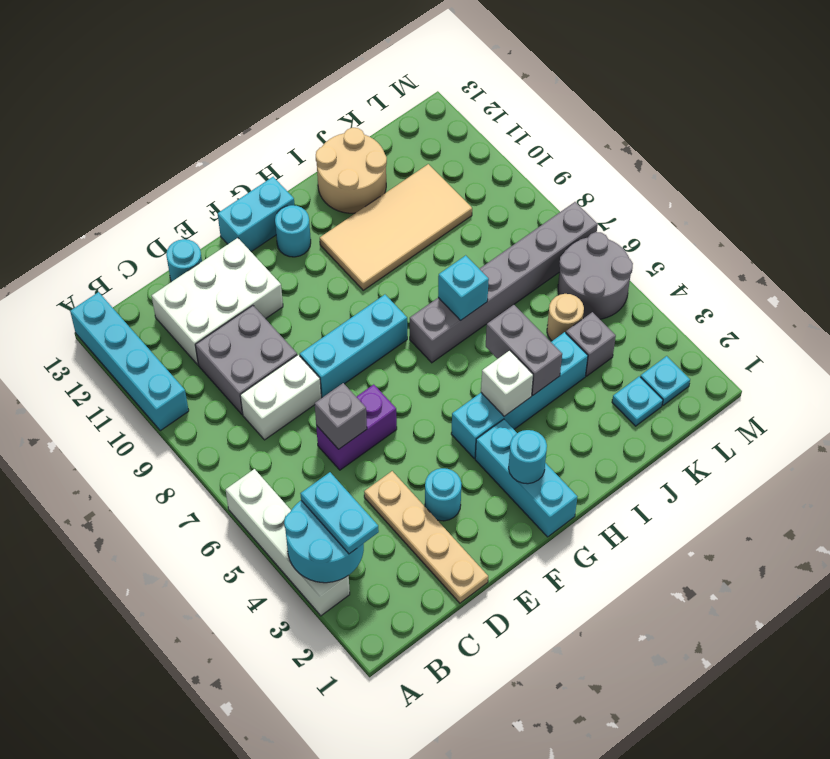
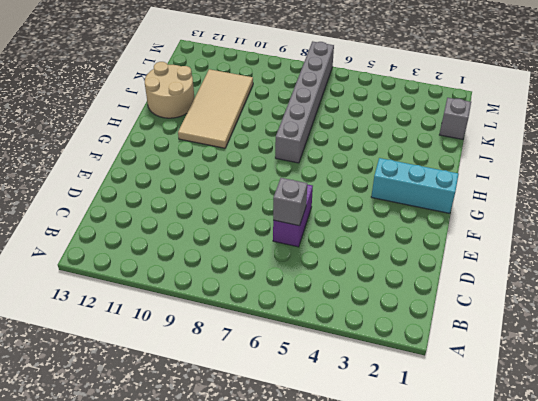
grey 1x1 brick [440,98,471,139] -> grey 1x1 brick moved to [566,312,616,376]
none -> white 1x4 brick [226,469,350,616]
none -> cyan 1x4 brick [70,292,189,431]
none -> white 1x2 brick [240,355,321,440]

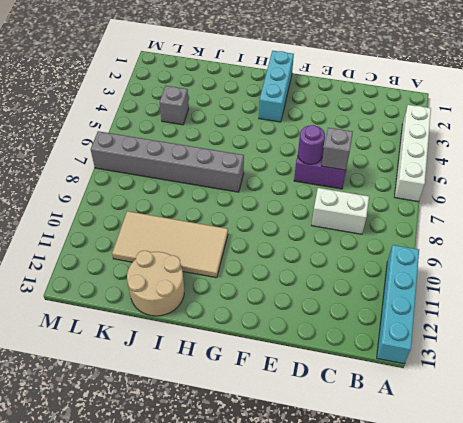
purple 1x1 round brick [298,125,325,164] -> none
none -> grey 2x2 brick [195,305,297,415]
none -> white 2x3 brick [152,238,283,365]
none -> tan 1x4 plate [364,471,488,603]

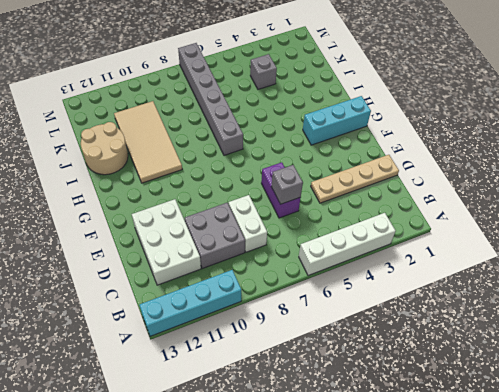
none -> cyan 1x1 round brick [166,239,202,282]
none -> cyan 1x1 round brick [425,468,462,521]
none -> cyan 1x3 brick [300,295,407,397]

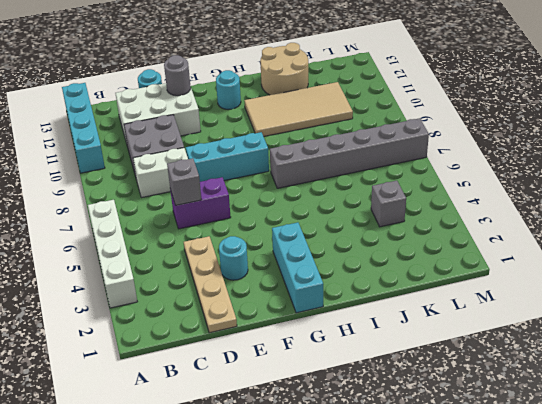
grey 1x1 round brick [164,55,191,96] -> none
none -> cyan 1x2 brick [218,177,295,252]
none -> cyan 1x4 brick [451,332,588,458]
none -> cyan 1x1 plate [612,376,663,426]

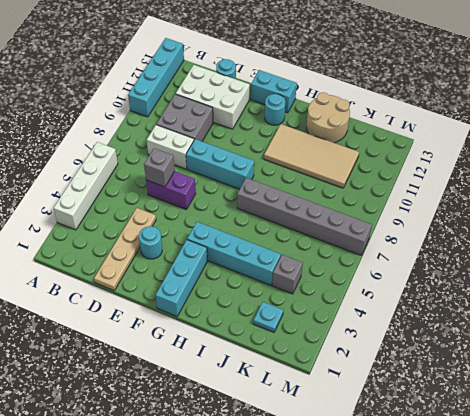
none -> tan 1x1 round brick [547,294,584,341]
none -> cyan 1x1 plate [640,356,690,405]
none -> grey 2x2 round brick [558,232,633,319]

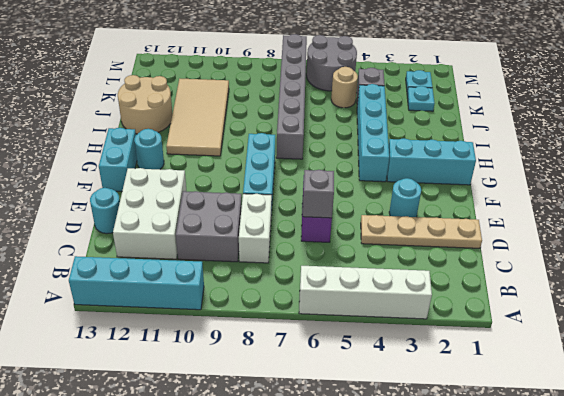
none -> cyan 2x2 round brick [284,501,364,583]
none -> cyan 1x1 round brick [509,430,547,484]
none -> white 1x1 brick [481,350,533,416]

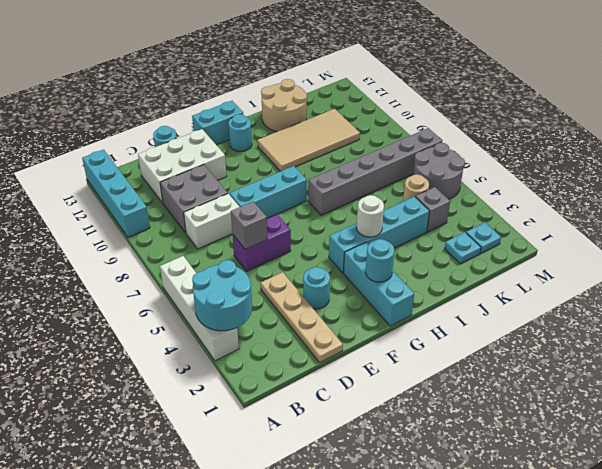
white 1x1 round brick [357,195,384,237] -> white 1x1 brick [481,350,533,416]
none -> grey 1x2 brick [486,305,562,395]
none -> cyan 1x1 brick [438,255,489,320]
none -> cyan 1x2 plate [300,472,379,554]

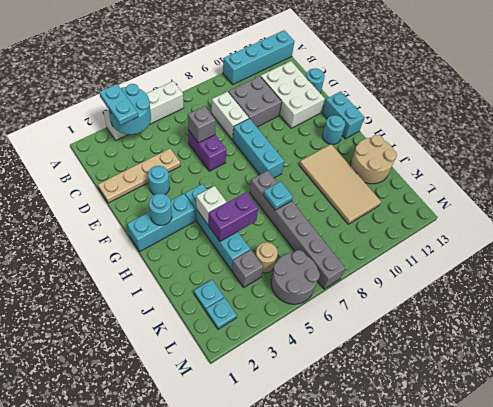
cyan 1x2 plate [99,84,138,125] -> cyan 1x2 plate turned to [300,472,379,554]
purple 1x2 brick [208,192,258,241] -> grey 1x2 brick [486,305,562,395]
cyan 1x1 plate [263,182,293,210] -> cyan 1x1 brick [438,255,489,320]

